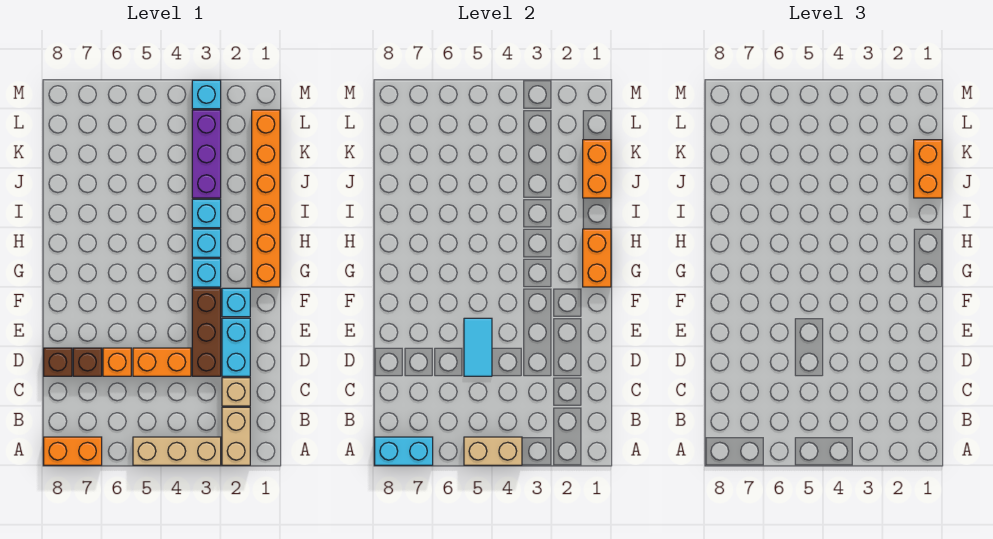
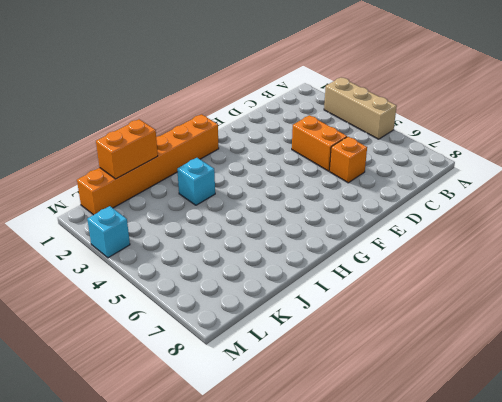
none -> tan 1x2 brick [222,407,250,465]
none -> orange 1x2 brick [44,437,102,465]
none -> tan 1x1 brick [222,378,250,406]

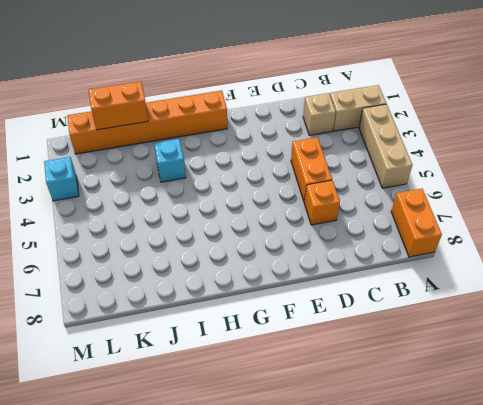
none -> cyan 1x2 brick [222,318,250,376]
none -> brown 1x3 brick [192,288,221,376]
none -> brown 1x1 brick [73,348,102,376]

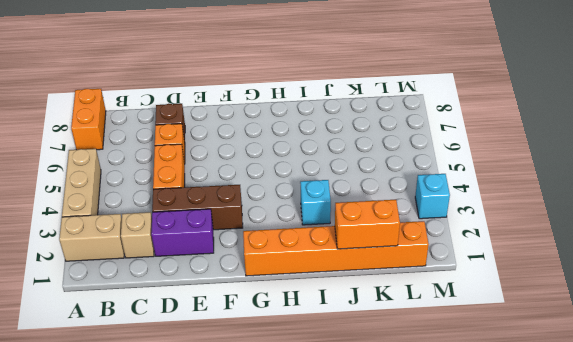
purple 1x2 brick [151,209,214,256] -> cyan 1x2 brick [222,318,250,376]
none -> brown 1x1 brick [44,348,72,376]
none -> cyan 1x1 brick [222,288,250,317]
none -> cyan 1x1 brick [192,259,221,287]

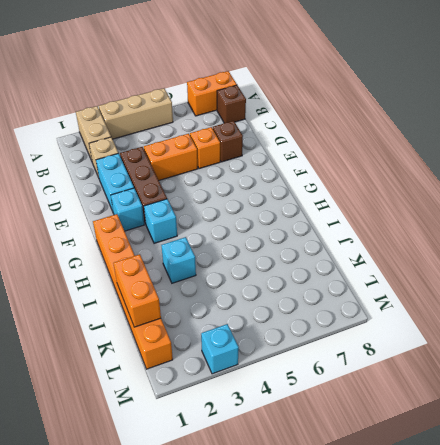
brown 1x1 brick [217,85,246,123] -> brown 1x1 brick moved to [44,348,72,376]
none -> cyan 1x1 brick [192,229,221,257]
none -> purple 1x3 brick [192,110,221,198]
none -> tan 1x2 brick [464,437,522,465]

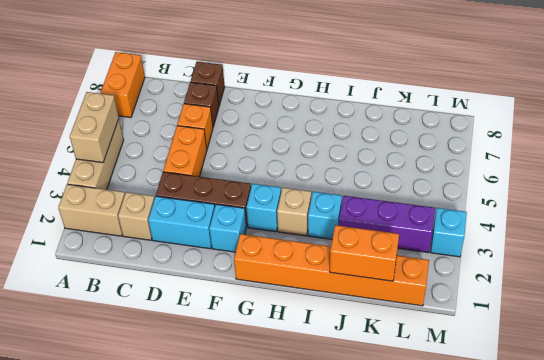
tan 1x1 brick [277,188,311,236] -> cyan 1x1 brick [192,229,221,257]
none -> cyan 1x2 brick [375,437,433,465]
none -> cyan 1x2 tile [464,318,492,376]
none -> orange 1x2 brick [583,229,611,287]

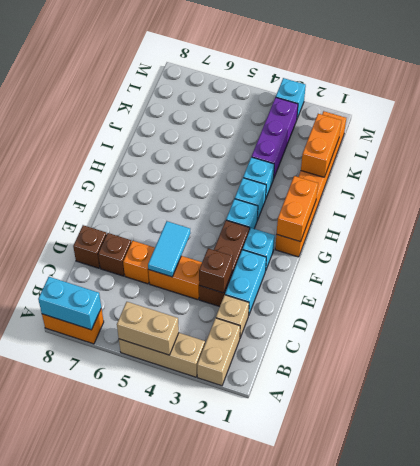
brown 1x1 brick [199,249,233,293] -> none
none -> orange 1x2 brick [914,140,942,198]

